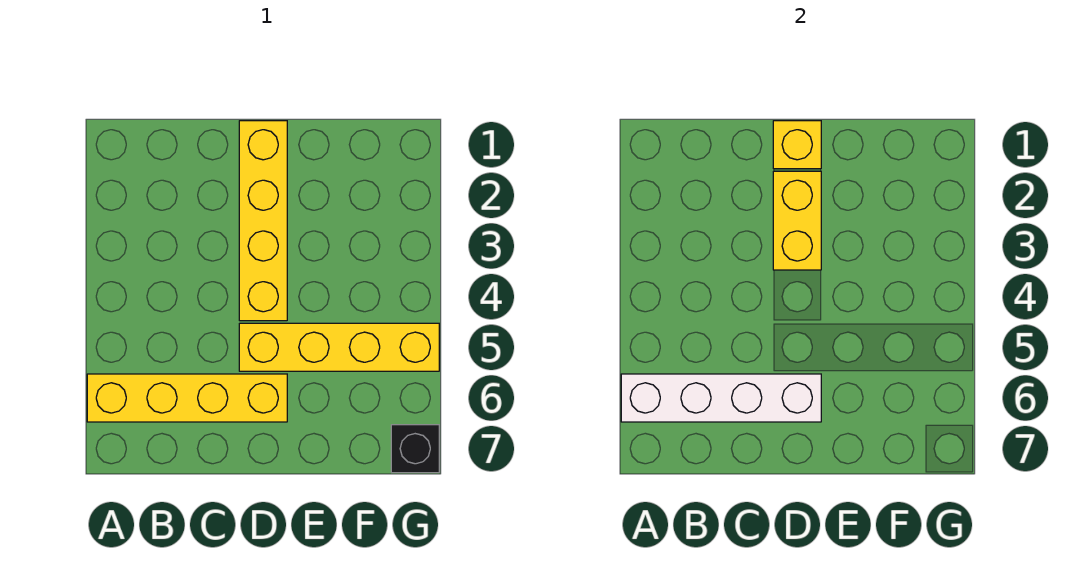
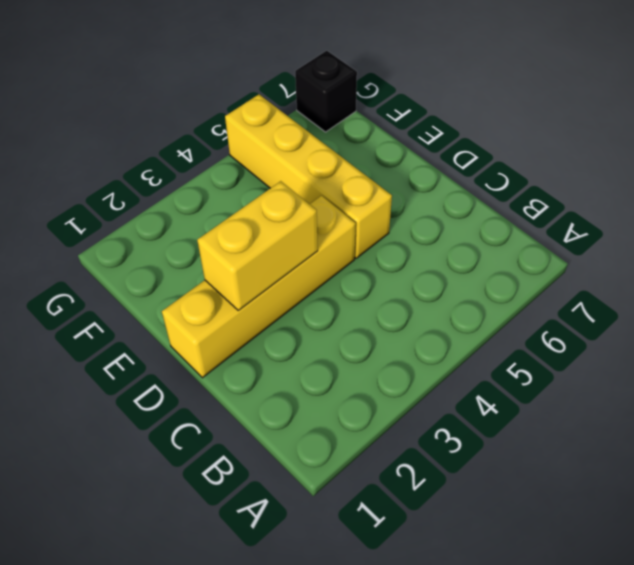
none -> yellow 1x4 brick [87,374,287,422]
none -> white 1x4 brick [621,374,821,422]

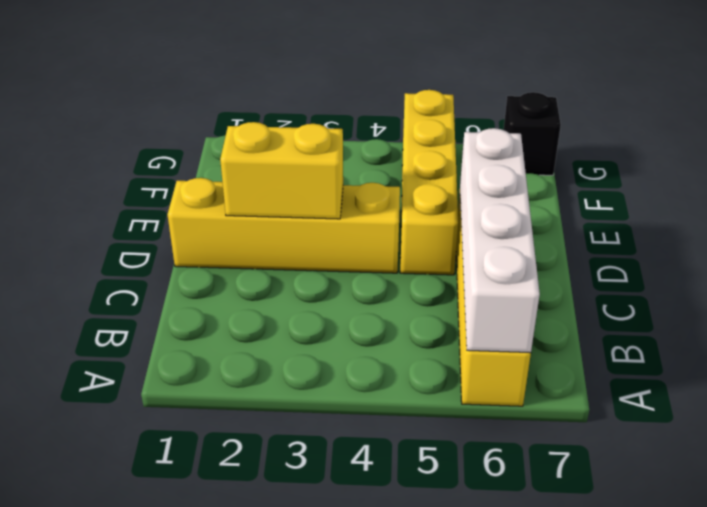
none -> yellow 1x1 brick [773,121,821,169]

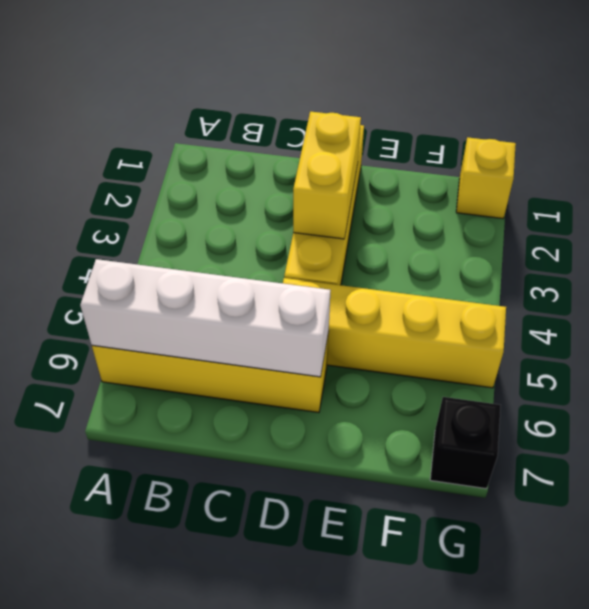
yellow 1x1 brick [456,137,516,218] -> yellow 1x1 brick moved to [773,121,821,169]

